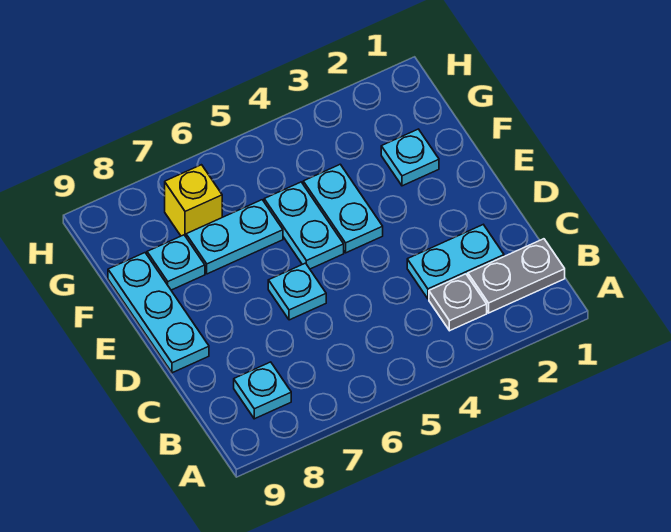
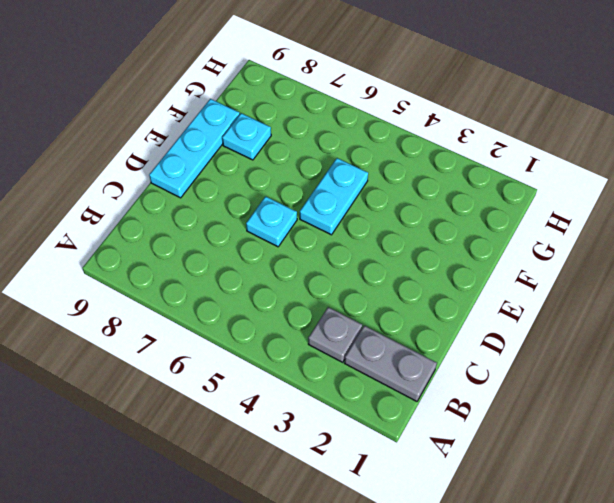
none -> cyan 1x1 plate [234,362,291,419]
none -> cyan 1x2 plate [407,225,504,299]
none -> cyan 1x2 plate [303,164,383,253]

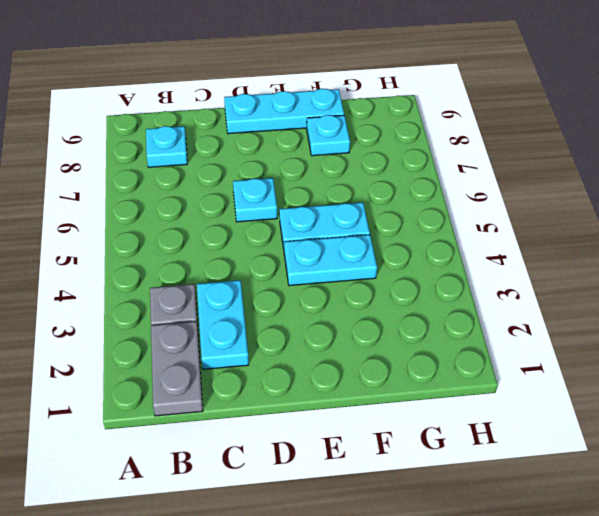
none -> cyan 1x1 plate [381,129,439,186]
none -> cyan 1x2 plate [186,200,283,274]
none -> yellow 1x1 brick [165,165,222,237]

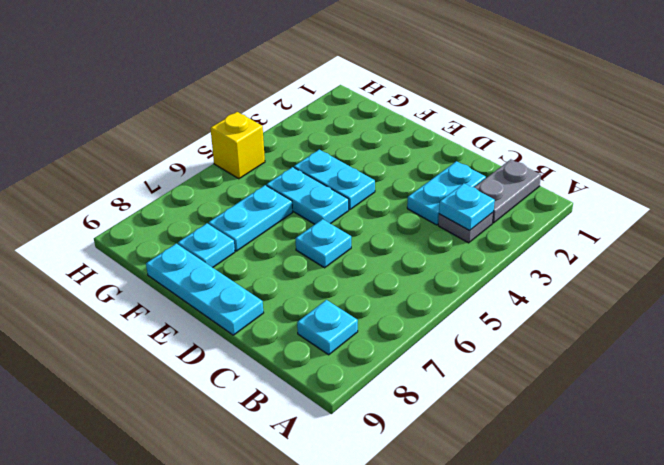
cyan 1x1 plate [439,184,495,230] -> cyan 1x1 plate moved to [381,129,439,186]
yellow 1x1 brick [211,112,265,179] -> yellow 1x1 brick moved to [165,165,222,237]

